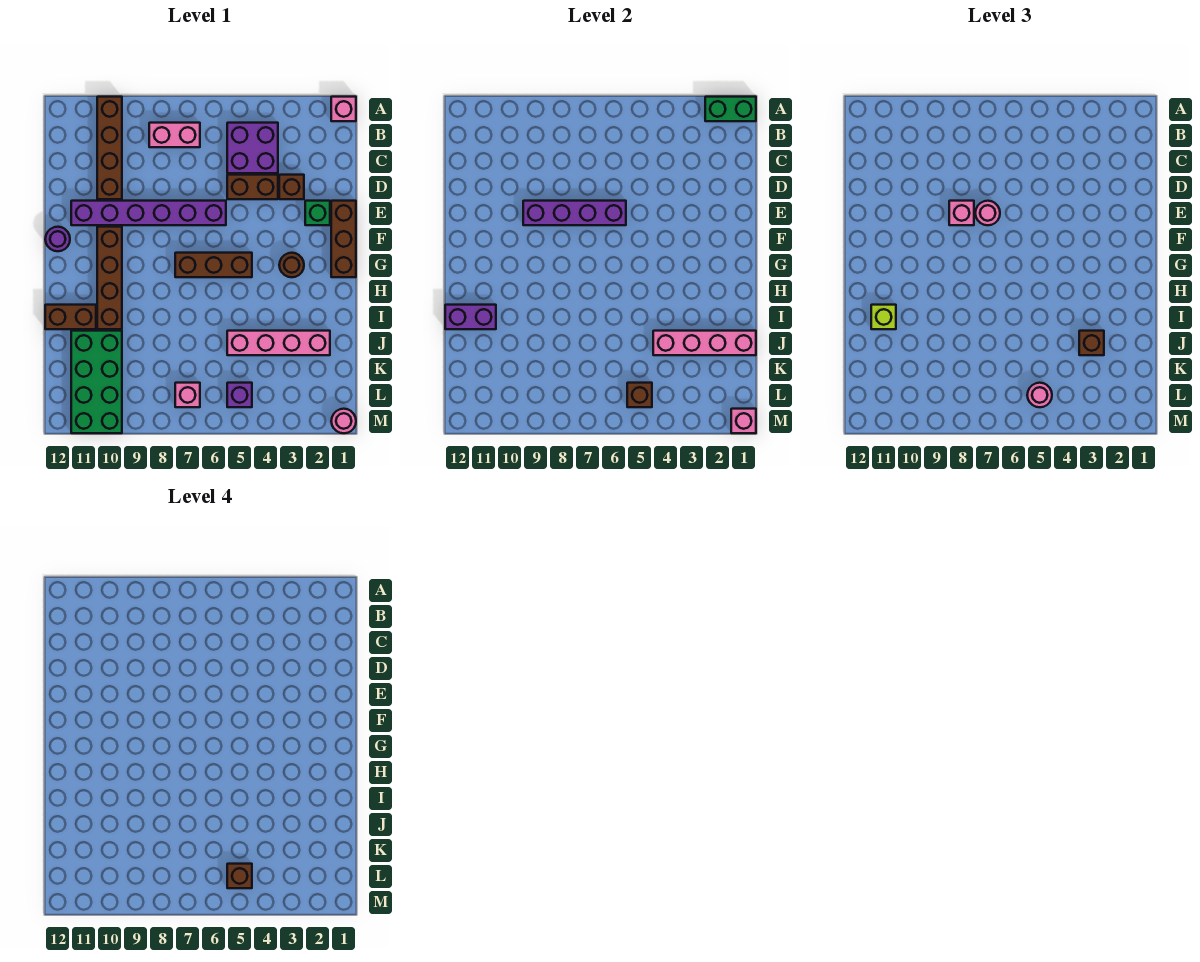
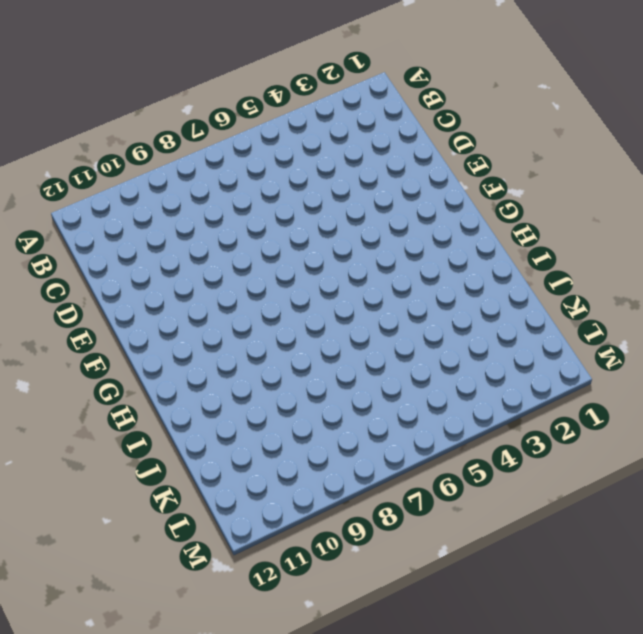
none -> pink 1x1 brick [331,97,356,121]
none -> brown 1x4 brick [97,97,122,199]
none -> purple 2x2 brick [227,123,278,173]
none -> pink 1x2 brick [149,123,200,147]

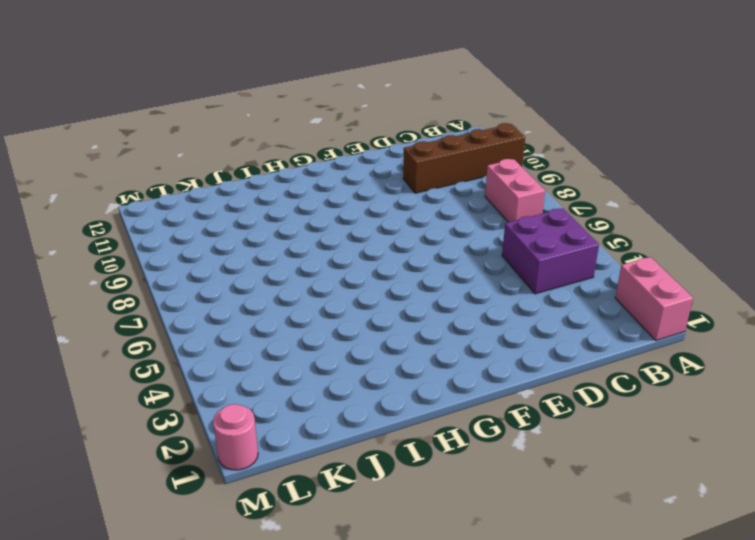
pink 1x2 brick [615,257,693,340] -> pink 1x1 brick [331,97,356,121]
none -> brown 1x1 brick [279,175,304,199]
none -> brown 1x2 brick [227,175,278,199]
none -> brown 1x3 brick [331,201,356,277]
none -> green 1x1 brick [305,201,330,225]

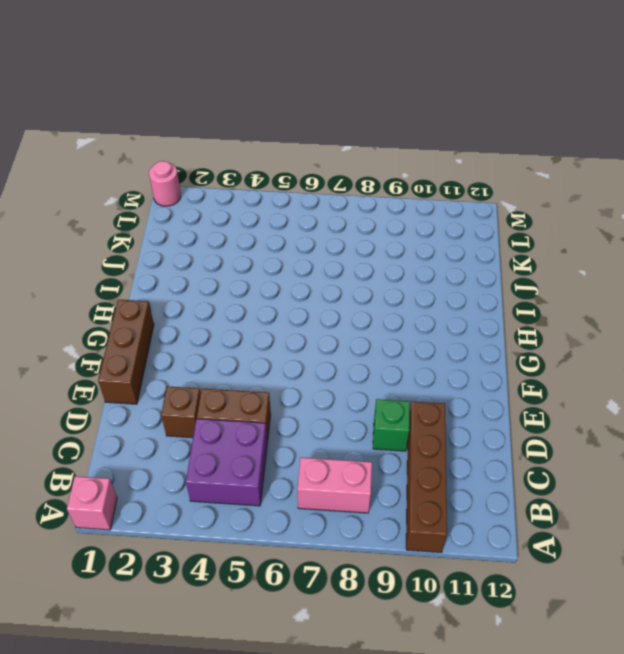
green 1x1 brick [373,399,410,451] -> green 1x1 brick moved to [305,201,330,225]
none -> purple 1x6 brick [71,201,226,225]
none -> brown 1x4 brick [97,227,122,329]
none -> purple 1x1 round brick [45,227,70,251]
none -> brown 1x1 round brick [279,253,304,277]

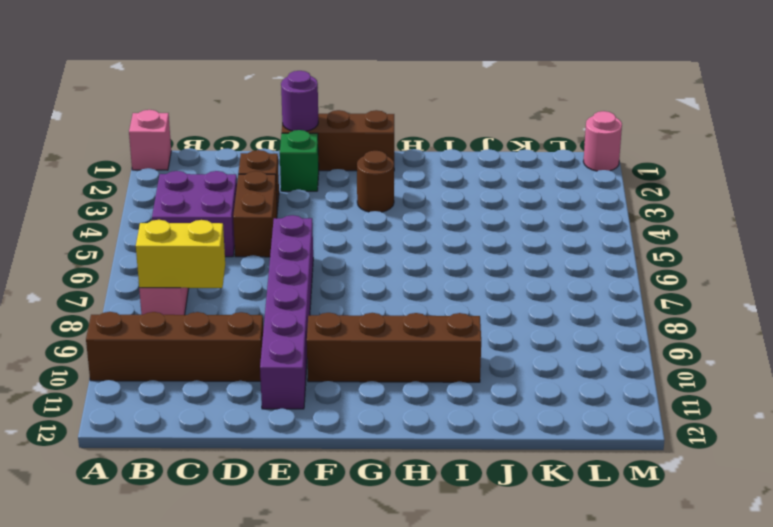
yellow 1x2 brick [136,220,225,288] -> none
purple 1x1 round brick [281,71,318,131] -> purple 1x1 round brick moved to [45,227,70,251]
none -> brown 1x3 brick [175,253,252,277]
none -> brown 1x2 brick [45,305,96,329]
none -> pink 1x4 brick [227,331,330,355]
none -> green 2x4 brick [71,331,122,433]

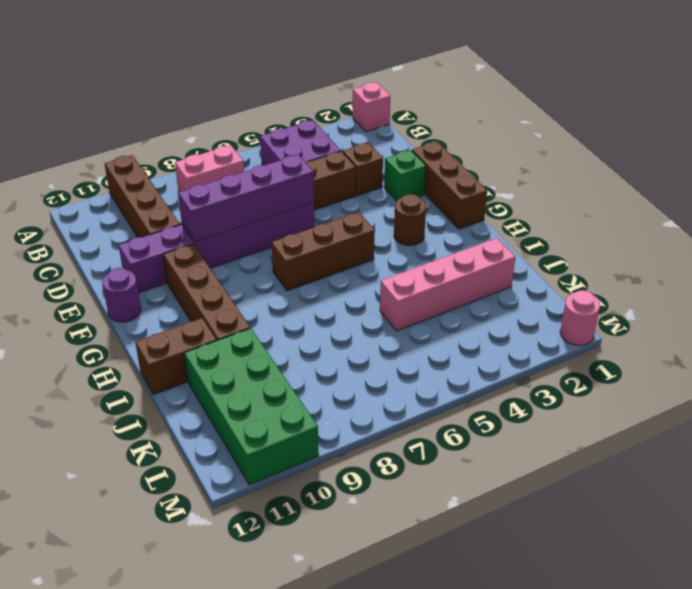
none -> purple 1x1 brick [227,383,252,407]
none -> pink 1x1 brick [175,383,200,407]
none -> green 1x2 brick [705,97,756,121]
none -> purple 1x2 brick [445,305,496,329]

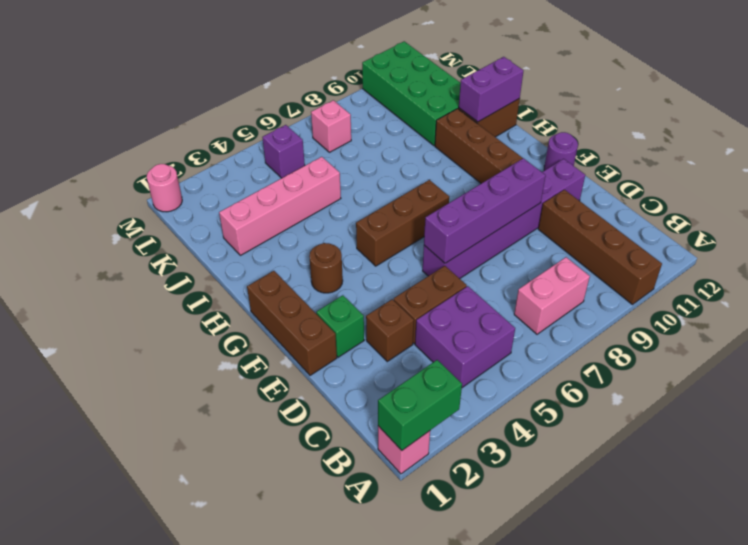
none -> pink 1x4 brick [653,331,756,355]
none -> brown 1x1 brick [627,383,652,407]
none -> pink 1x1 brick [731,409,756,433]
none -> pink 1x1 round brick [975,201,1000,225]

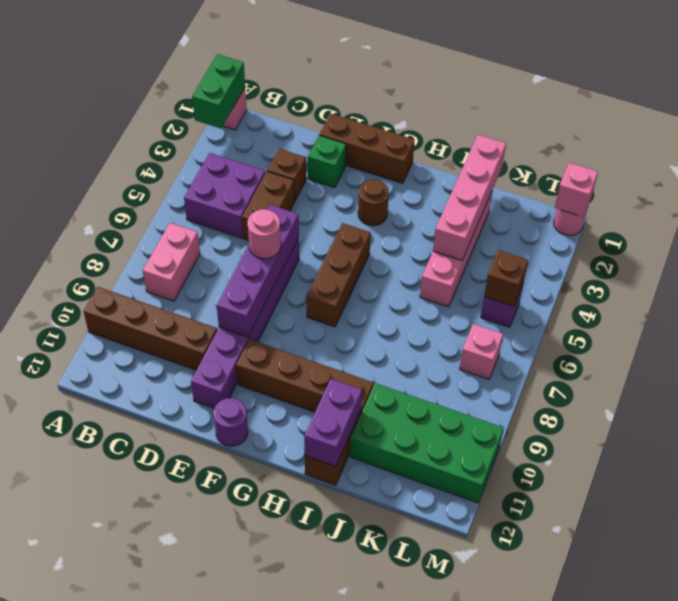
none -> pink 1x1 brick [949,201,974,225]
none -> lime 1x1 brick [871,305,896,329]
none -> brown 1x1 brick [1079,331,1104,355]
none -> pink 1x1 round brick [1027,383,1052,407]

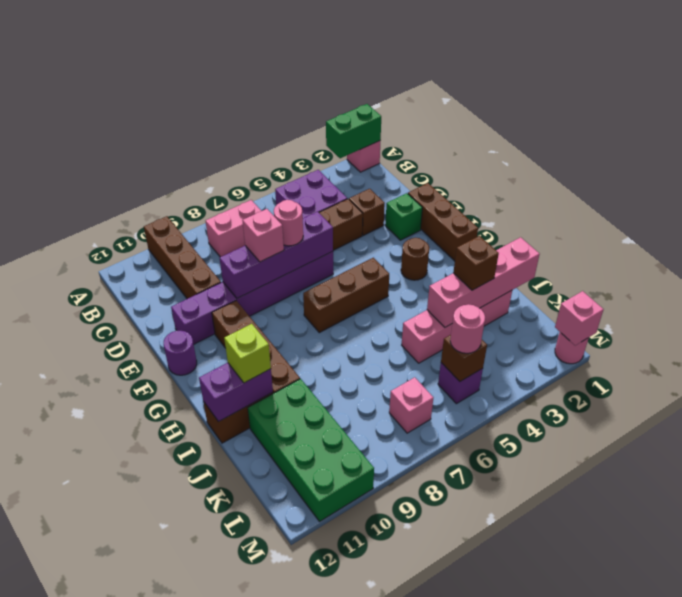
none -> brown 1x1 brick [227,864,252,888]

